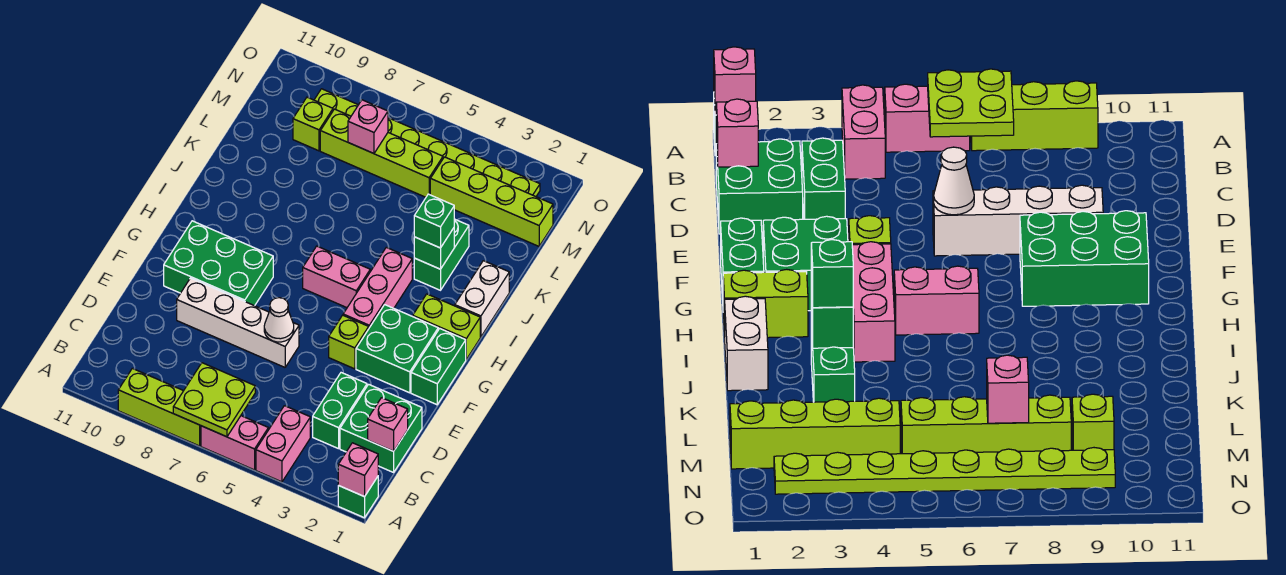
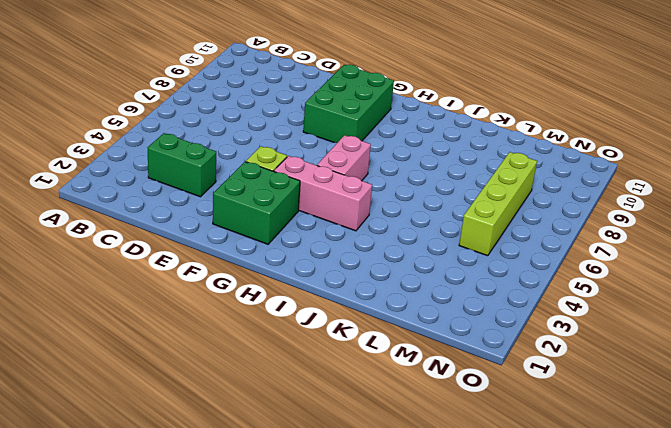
none -> green 1x1 brick [338,477,378,518]
none -> pink 1x2 brick [256,406,310,482]
none -> pink 1x2 brick [201,416,268,470]

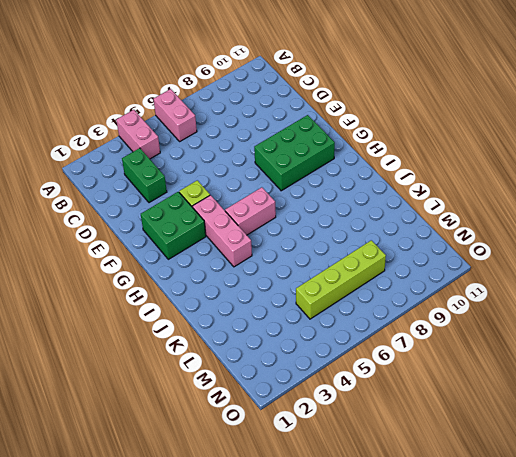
pink 1x2 brick [153,89,197,141] -> pink 1x2 brick turned to [201,416,268,470]
none -> green 1x1 brick [338,477,378,518]
none -> lime 1x3 brick [118,368,201,446]
none -> green 2x2 brick [340,384,422,472]

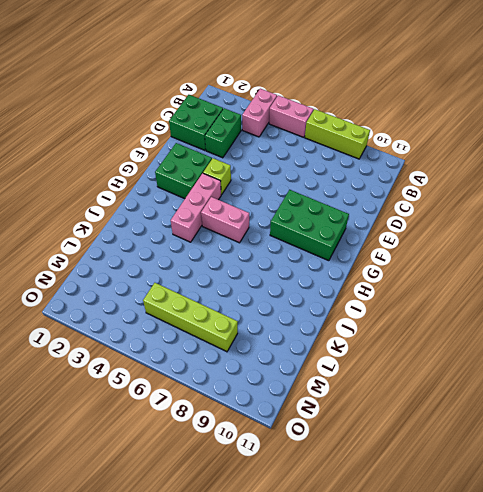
none -> green 1x1 brick [338,477,378,518]
none -> white 1x4 brick [177,278,299,367]
none -> green 1x2 brick [411,329,466,405]

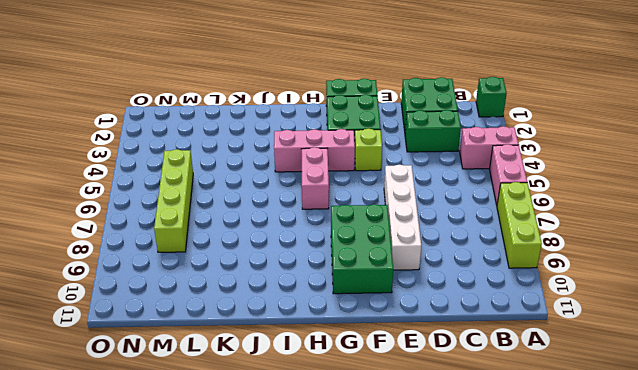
none -> lime 1x2 brick [413,294,480,359]
none -> white 1x2 brick [455,261,509,337]
none -> green 1x2 brick [414,219,469,290]

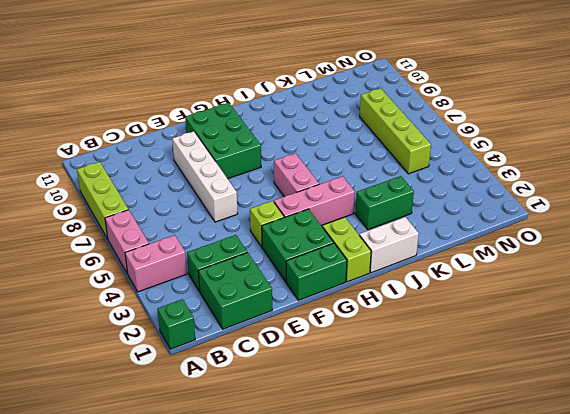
none -> lime 1x4 brick [430,157,553,246]
none -> lime 1x1 brick [293,97,333,151]
none -> lime 1x8 plate [314,89,540,196]

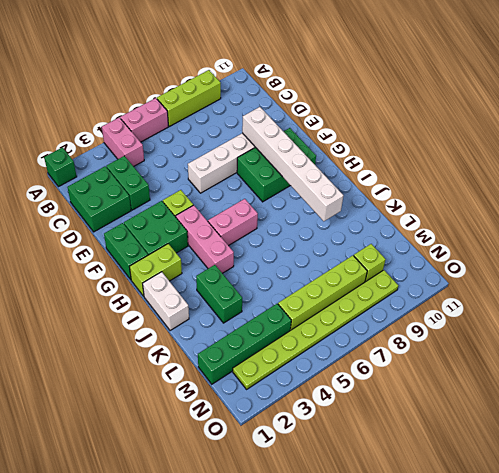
white 1x6 brick [242,107,343,221] -> none
green 1x4 brick [198,304,291,384] -> lime 1x4 brick [430,157,553,246]
none -> pink 1x1 brick [338,443,378,497]
none -> lime 2x2 plate [173,363,255,437]
none -> pink 1x1 brick [368,398,408,451]

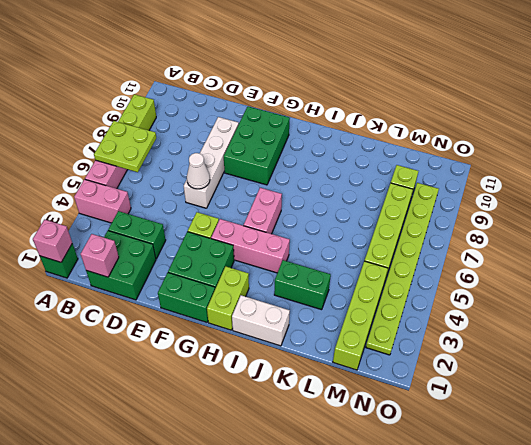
none -> green 1x1 brick [414,228,454,269]
none -> pink 1x1 brick [348,100,388,154]
none -> green 1x1 brick [414,194,454,248]

